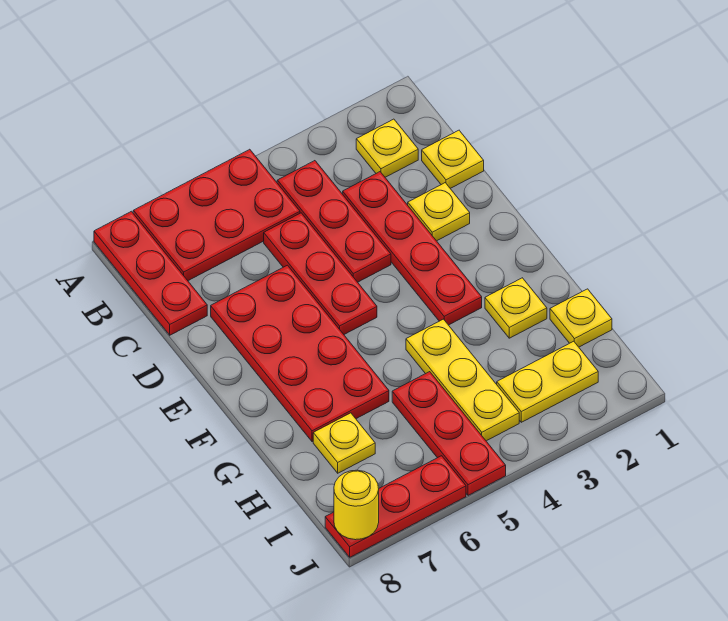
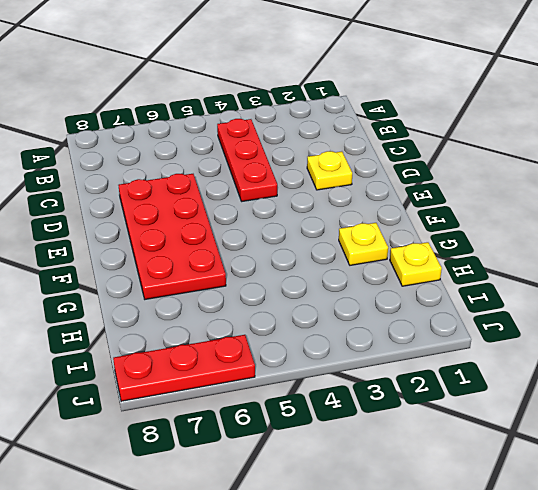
none -> red 2x3 plate [133,149,300,281]
none -> red 1x3 plate [94,211,207,335]
none -> yellow 1x1 plate [356,119,418,177]

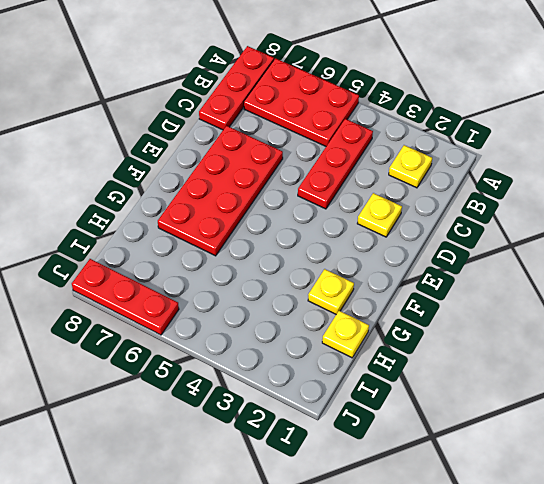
none -> yellow 1x1 plate [422,130,484,188]
none -> red 1x4 plate [343,172,482,325]
none -> red 1x3 plate [264,213,377,334]

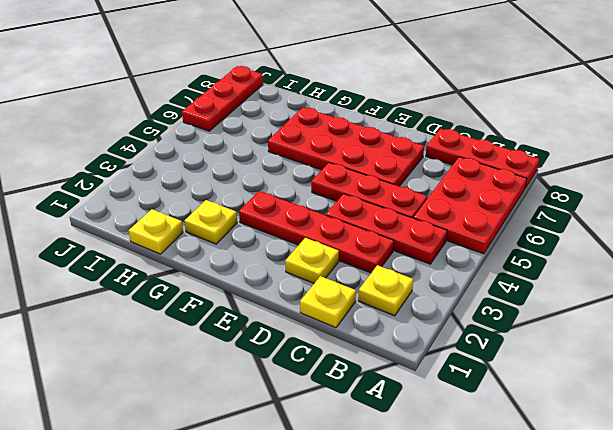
none -> yellow 1x3 plate [406,319,519,441]
none -> red 1x3 plate [392,372,506,495]
none -> yellow 1x1 plate [313,413,375,473]

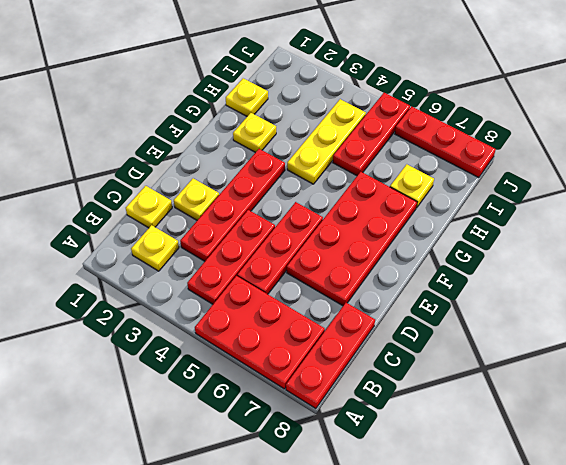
none -> yellow 1x2 plate [497,341,598,422]
none -> yellow 1x1 round brick [334,470,379,540]

